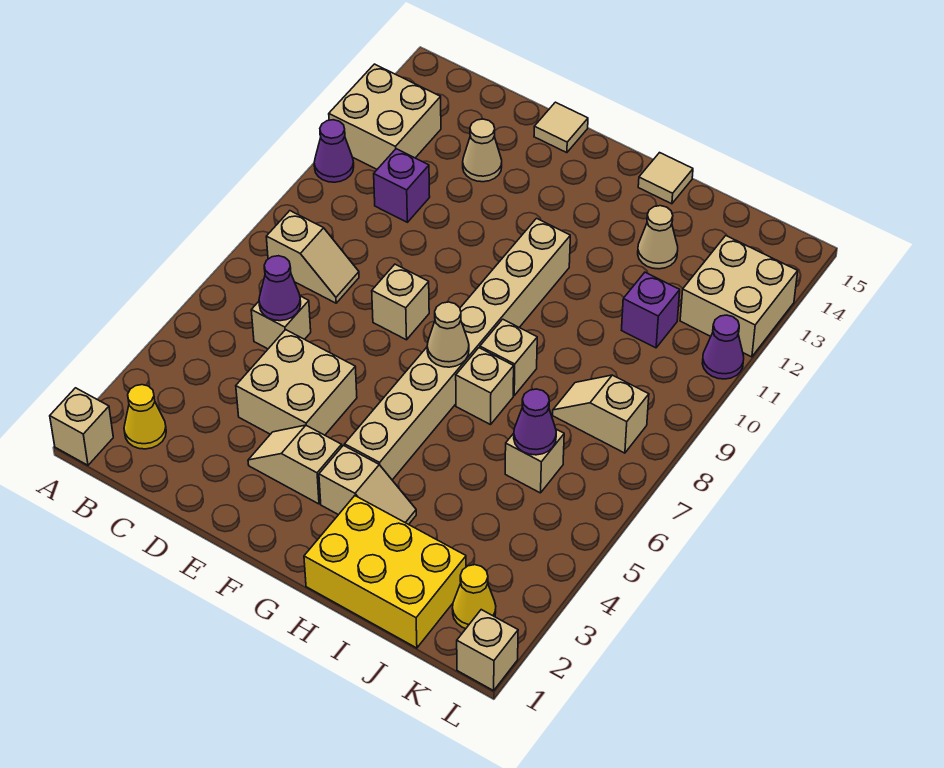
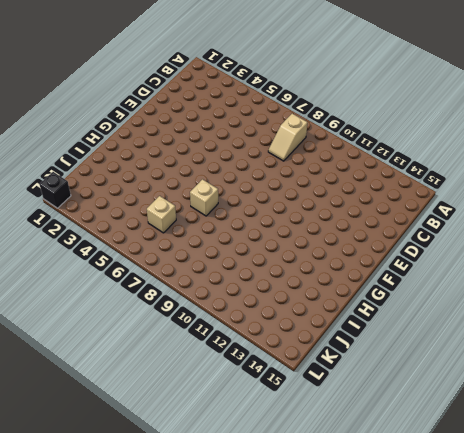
black 1x1 brick [40,172,71,208] -> tan 1x1 brick [457,610,518,691]
none -> tan 1x1 brick [50,388,113,465]
none -> purple 1x1 cone [314,120,354,182]
none -> tan 2x2 brick [329,64,441,169]

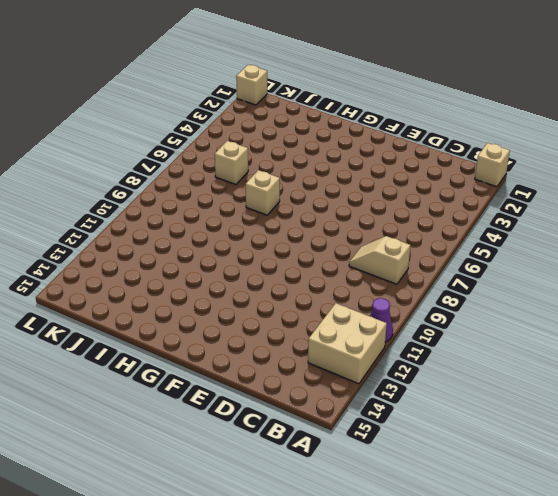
none -> yellow 1x1 cone [124,385,166,449]
none -> tan 1x1 brick [251,296,311,349]
none -> purple 1x1 brick [374,149,430,222]

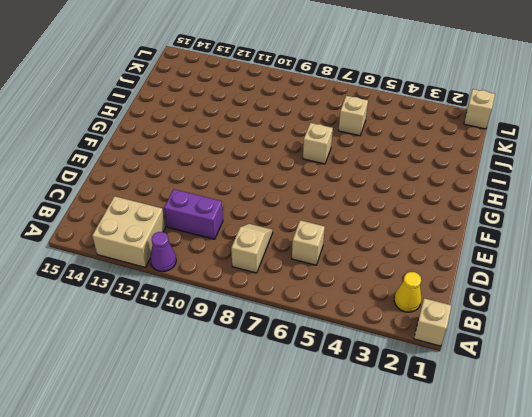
purple 1x2 brick [164,189,223,239] -> purple 1x1 brick [374,149,430,222]
none -> tan 2x2 brick [236,330,357,435]
none -> tan 1x1 cone [463,119,502,182]
none -> tan 1x2 slope [248,425,342,504]

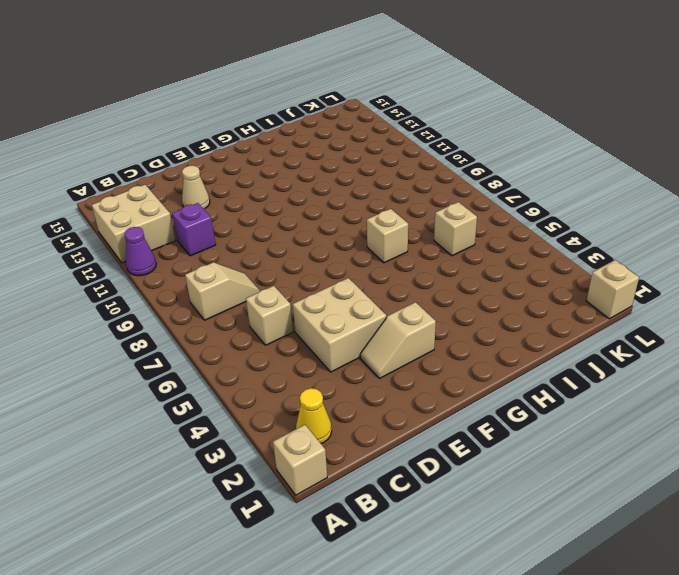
none -> tan 1x1 brick [372,264,429,340]
none -> tan 1x1 tile [534,102,588,153]
none -> tan 1x2 slope [319,445,416,524]

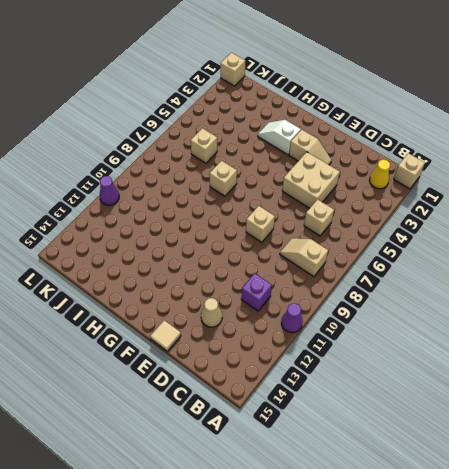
white 1x2 slope [258,120,301,155] -> tan 1x2 slope [319,445,416,524]
none -> tan 2x2 brick [329,64,441,169]
none -> tan 1x8 brick [345,218,570,480]
none -> yellow 2x3 brick [304,496,466,648]

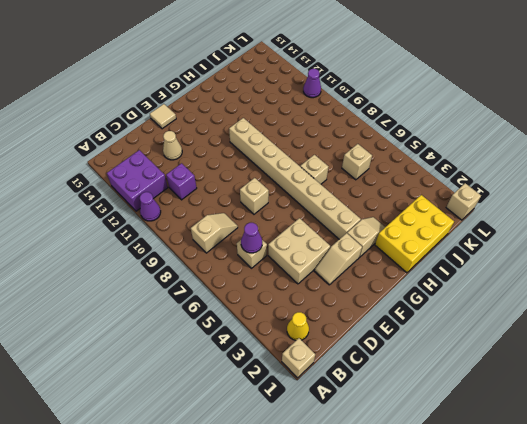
purple 2x2 brick [107,150,168,211] -> tan 2x2 brick [329,64,441,169]
none -> tan 1x1 brick [480,319,537,395]
none -> tan 1x1 tile [638,153,693,204]
none -> tan 1x1 cone [638,206,678,269]

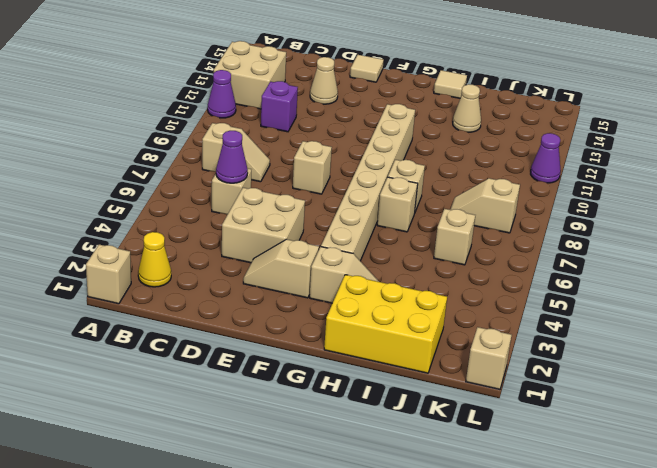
none -> purple 1x1 brick [622,272,680,348]
none -> yellow 1x1 cone [452,565,496,629]
none -> tan 2x2 brick [680,236,798,357]

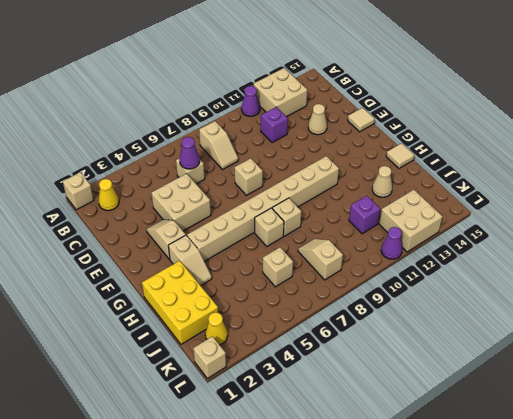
none -> tan 1x1 cone [427,302,469,367]
none -> purple 1x1 cone [514,389,556,455]

